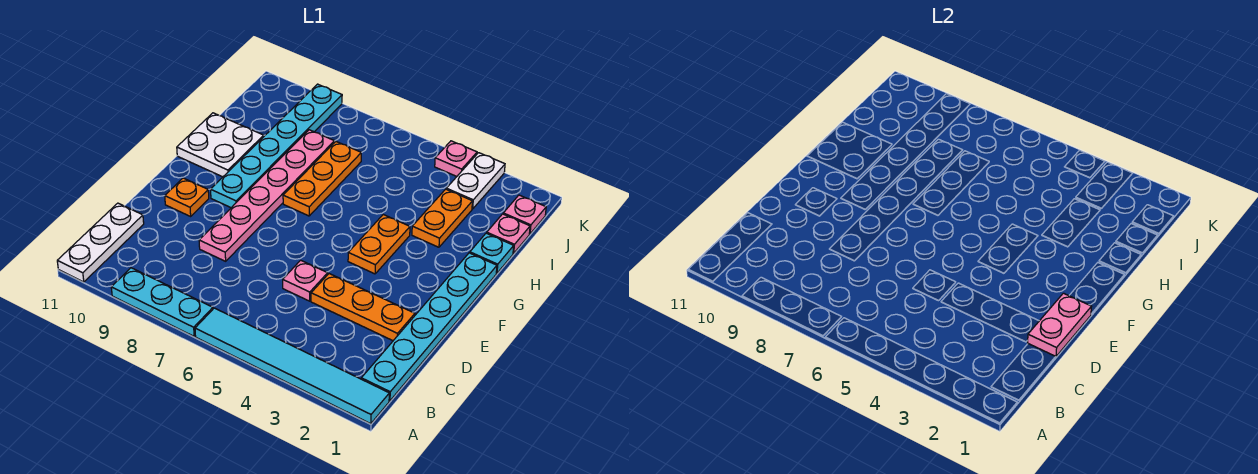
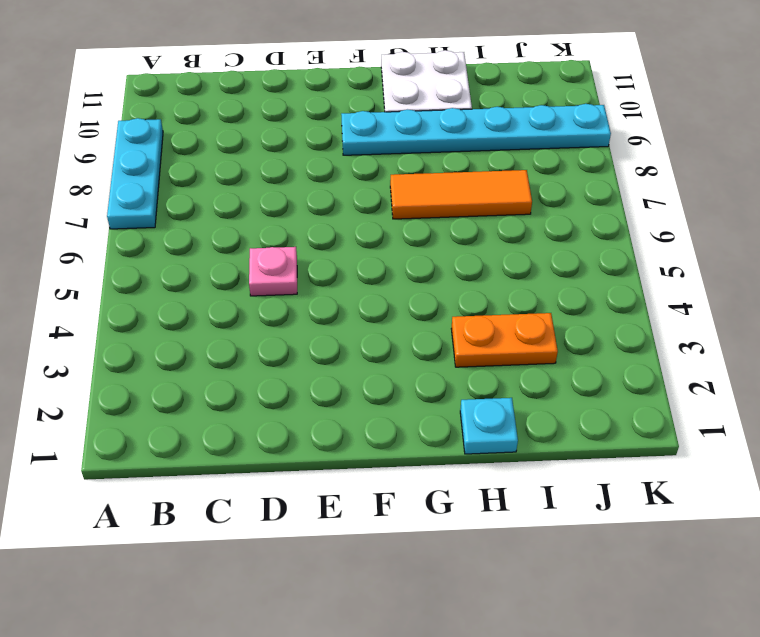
orange 1x3 tile [390,170,532,219] -> orange 1x3 plate [283,142,361,216]
none -> cyan 1x6 tile [195,308,389,424]
none -> white 1x3 plate [57,203,144,282]
none -> cyan 1x6 plate [361,253,497,401]

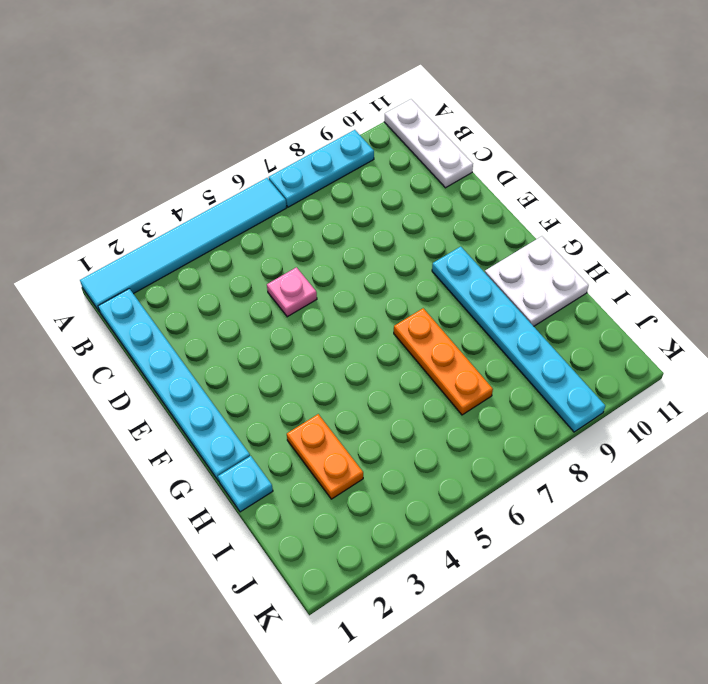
none -> orange 1x3 plate [311,274,415,341]
none -> pink 1x6 plate [199,130,334,261]
none -> orange 1x1 plate [165,178,209,216]

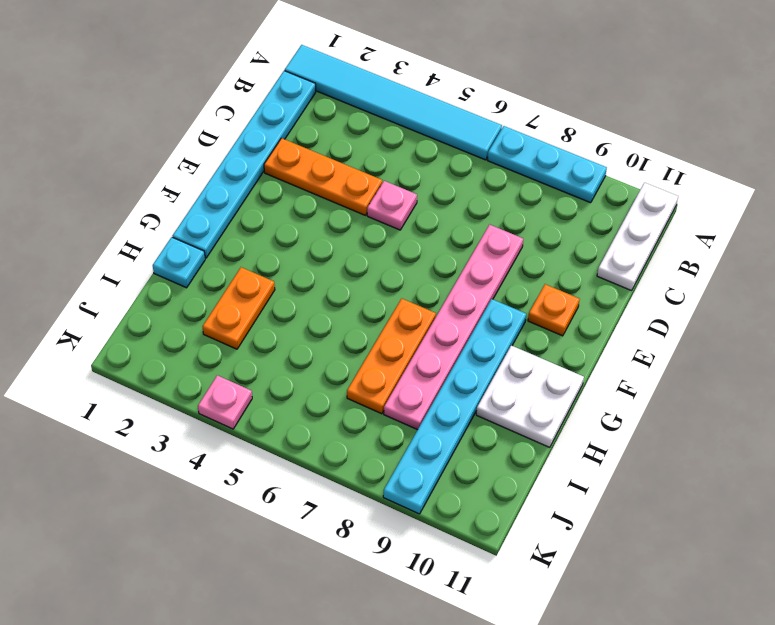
none -> orange 1x2 plate [348,215,410,274]
none -> pink 1x1 plate [487,214,530,253]
none -> pink 1x1 plate [503,195,546,234]

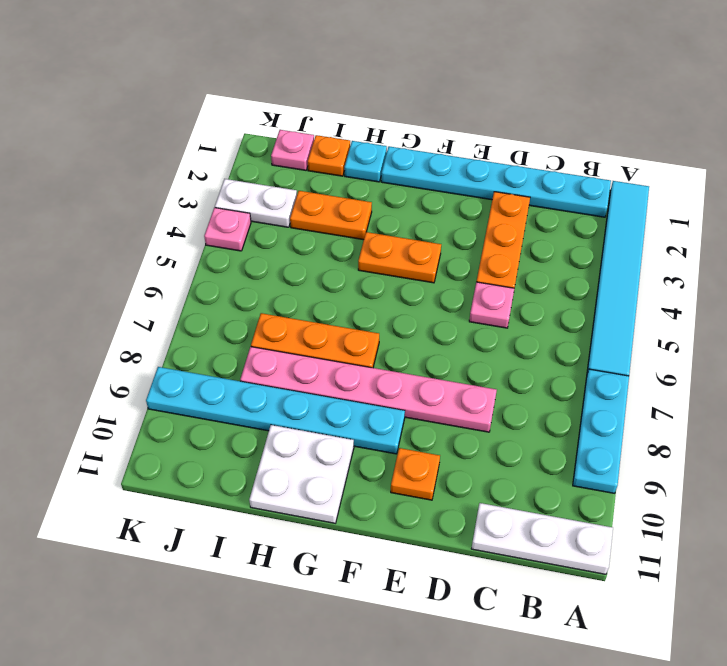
orange 1x1 plate [308,135,350,176] -> pink 1x1 plate [487,214,530,253]
none -> pink 1x2 plate [1028,293,1091,357]

